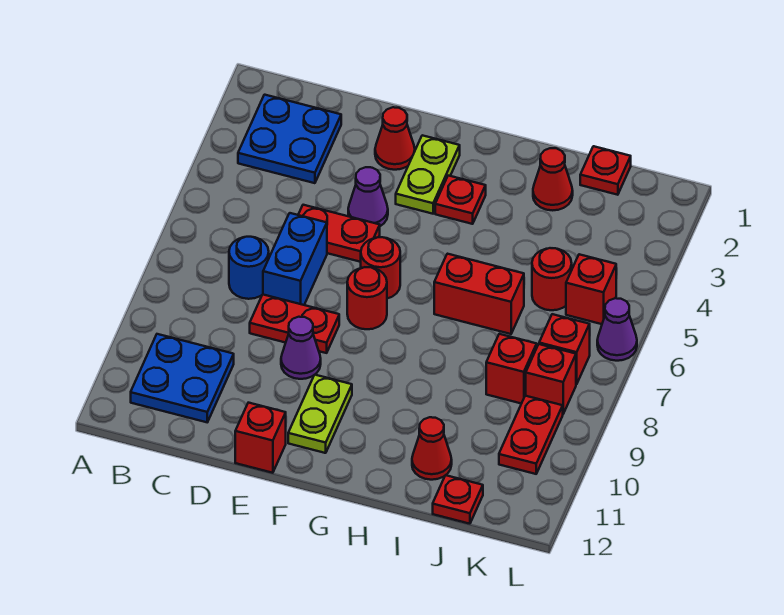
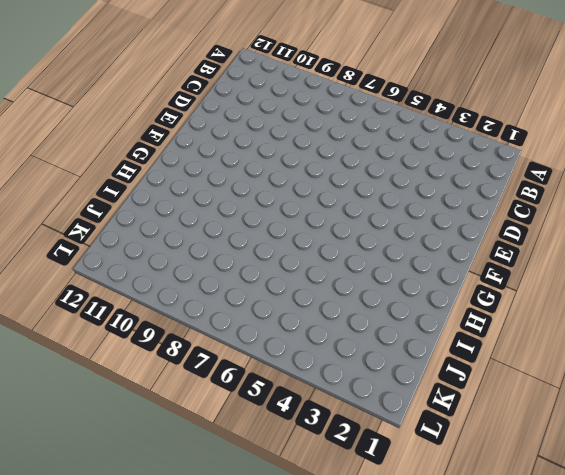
none -> blue 2x2 plate [238,95,341,183]
none -> blue 2x2 plate [131,334,234,422]
none -> blue 1x1 round brick [229,237,269,299]

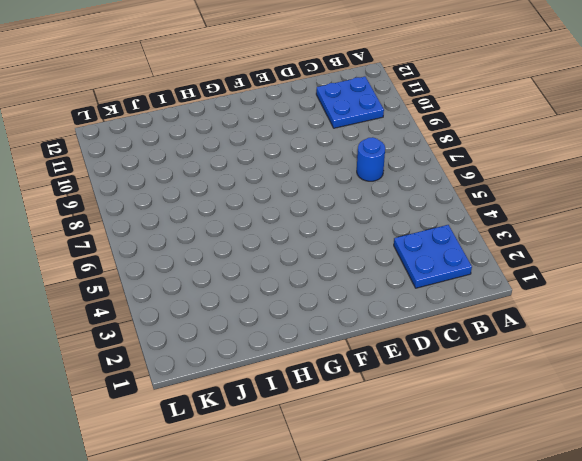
none -> red 1x2 plate [298,205,380,262]
none -> blue 1x2 brick [263,213,327,305]
none -> red 1x2 plate [250,294,339,353]

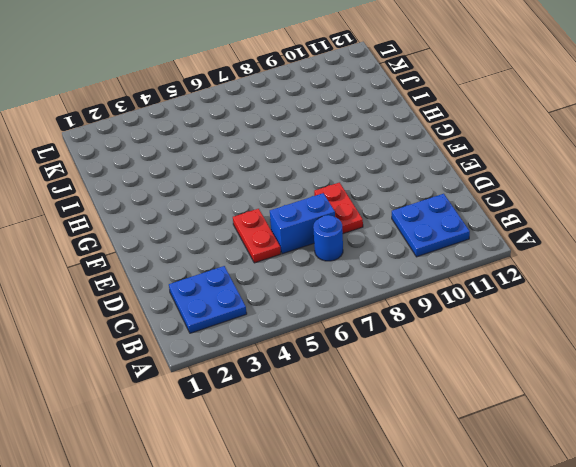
none -> red 1x1 cone [375,107,415,170]
none -> purple 1x1 cone [348,167,388,226]
none -> purple 1x1 cone [281,317,321,379]

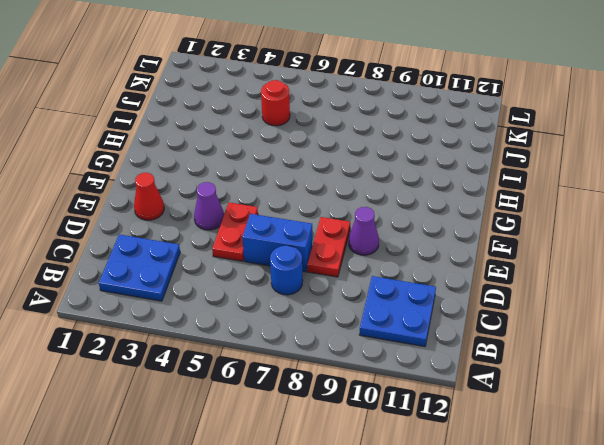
none -> red 1x1 brick [235,403,286,473]
none -> lime 1x2 plate [396,135,460,214]
none -> red 1x1 round brick [361,237,400,299]

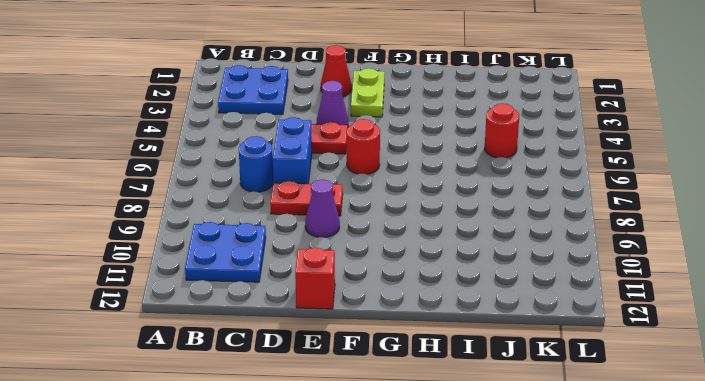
none -> red 1x1 round brick [347,267,387,329]
none -> lime 1x2 plate [288,375,352,453]
none -> red 1x1 plate [435,176,486,224]

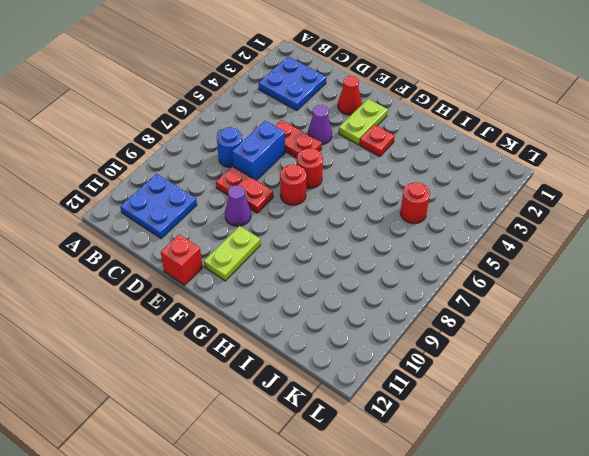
none -> red 1x2 brick [434,254,524,334]
none -> red 1x1 cone [533,148,573,210]
none -> red 1x1 cone [412,417,452,480]

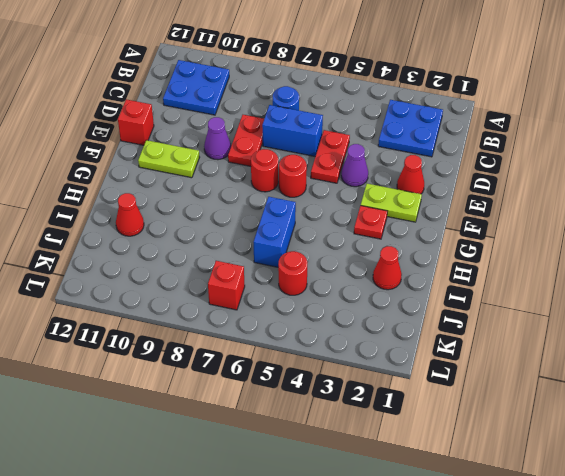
blue 1x2 brick [254,197,296,267] -> red 1x2 brick [434,254,524,334]
none -> red 1x1 plate [580,146,631,195]
none -> red 1x1 brick [486,334,537,404]
none -> red 1x1 plate [433,475,483,524]

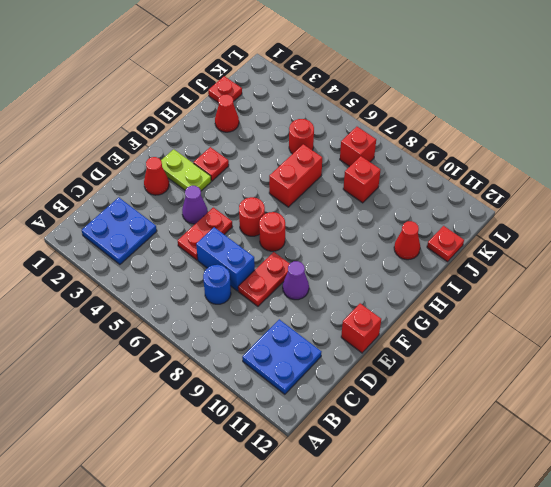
none -> lime 1x2 plate [288,375,352,453]
none -> red 1x1 brick [566,254,616,324]
none -> red 1x1 brick [526,344,576,414]

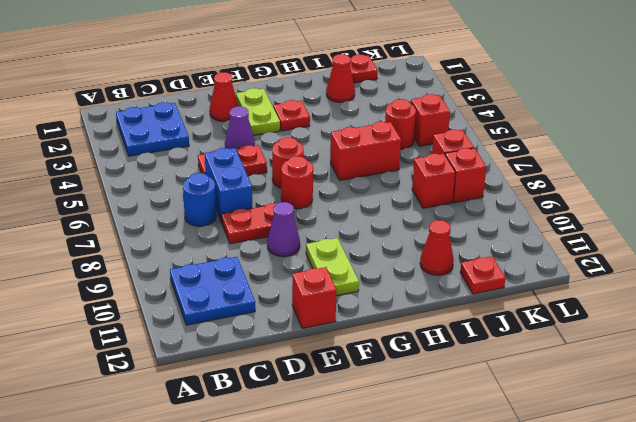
none -> red 1x2 plate [499,396,563,474]
none -> purple 1x1 cone [597,298,637,361]

